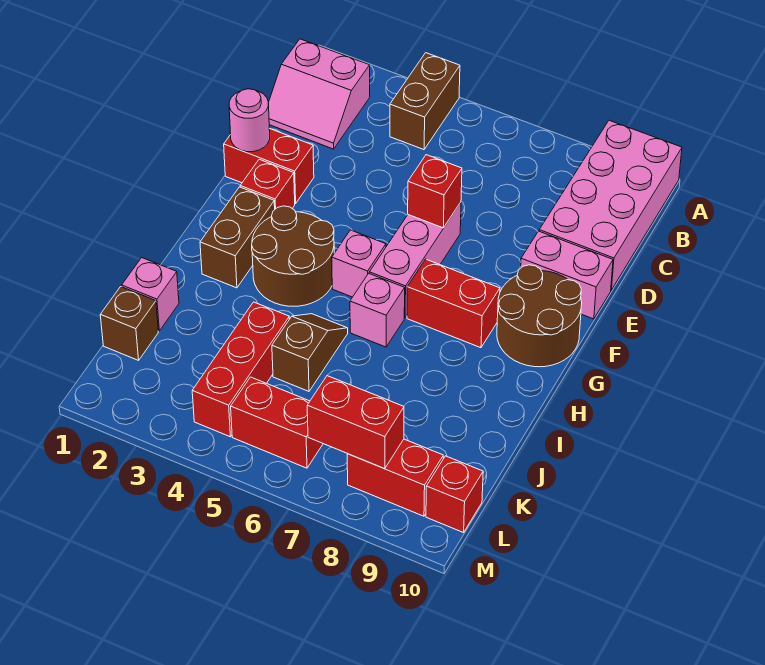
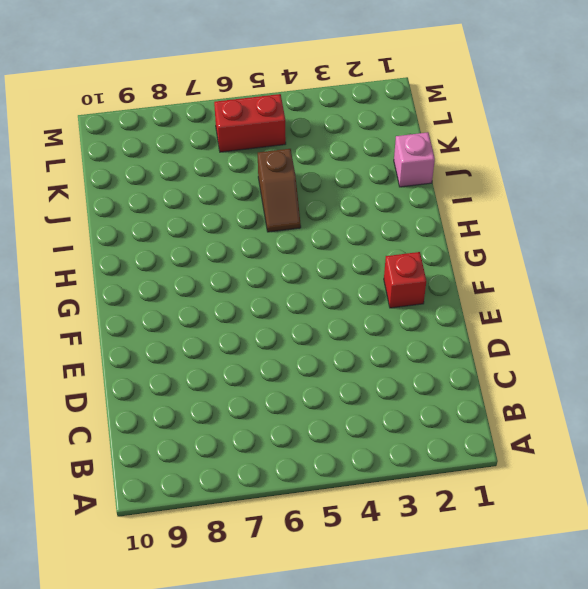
none -> brown 1x2 brick [390,53,460,150]
none -> pink 2x4 brick [539,120,682,290]
none -> pink 2x2 slope [268,39,370,149]

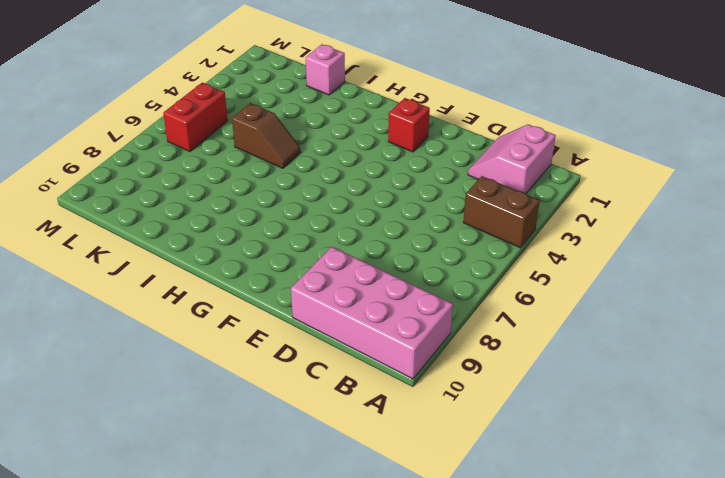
none -> red 1x2 brick [224,128,314,203]
none -> pink 1x3 brick [369,202,461,318]
none -> pink 1x2 brick [521,231,613,319]

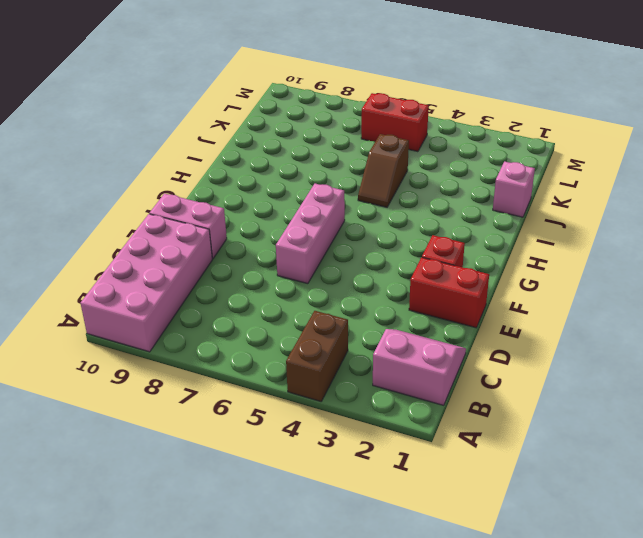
none -> brown 2x2 round brick [497,265,582,367]
none -> brown 1x2 brick [200,187,275,288]
none -> brown 2x2 round brick [252,206,334,306]

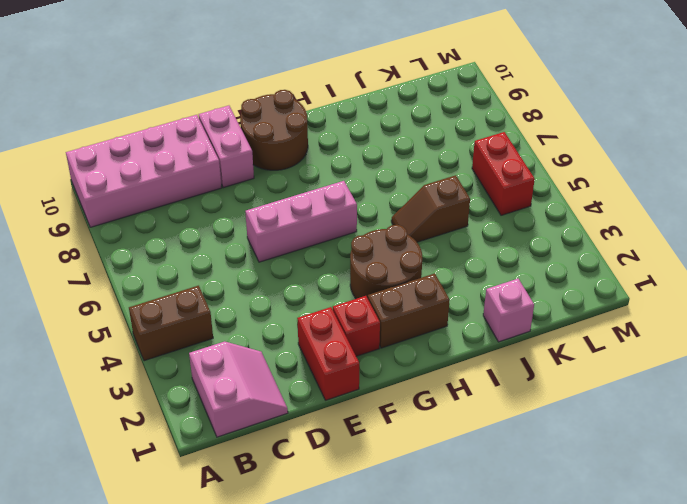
none -> pink 1x1 brick [332,230,386,297]
none -> red 1x2 brick [407,259,500,348]
none -> pink 1x1 brick [350,273,405,347]

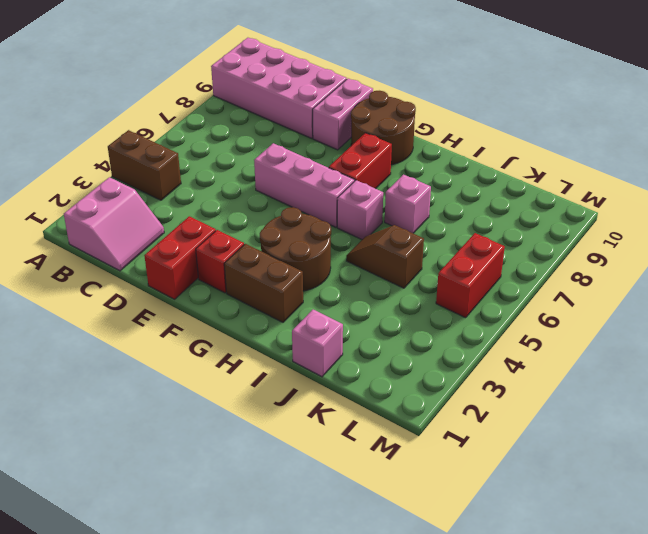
pink 1x1 brick [385,175,431,233] -> pink 1x1 brick moved to [332,230,386,297]
none -> red 1x3 brick [192,302,289,437]
none -> brown 1x1 brick [100,287,158,360]
none -> red 1x2 brick [347,439,443,516]

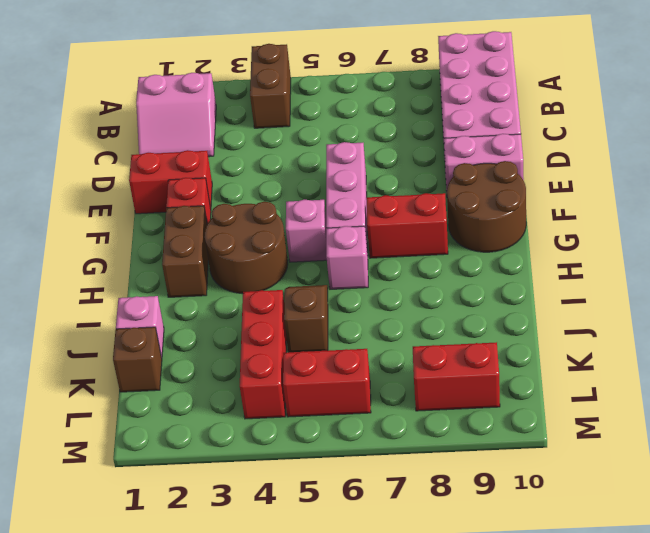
none -> red 1x1 brick [426,456,483,533]
none -> pink 1x1 round brick [229,89,270,152]
none -> red 1x1 brick [408,155,462,228]

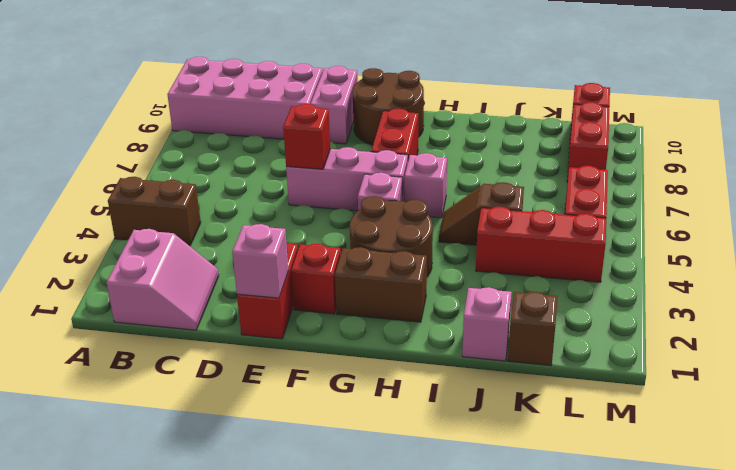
pink 1x1 brick [232,224,288,298] -> pink 1x1 round brick [229,89,270,152]
none -> red 1x2 brick [307,376,404,469]

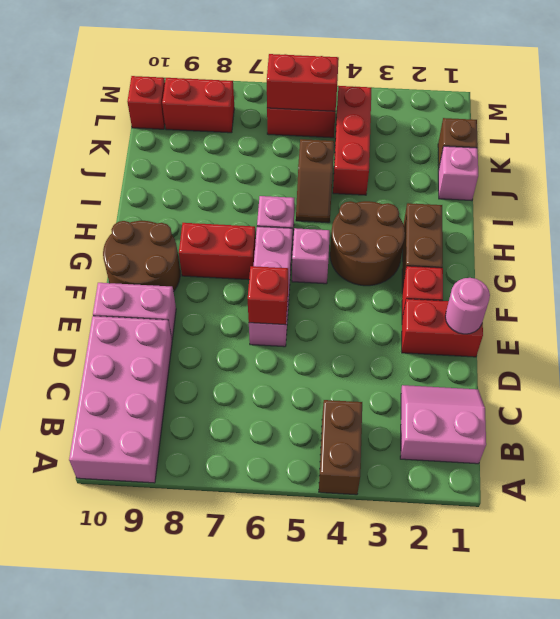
red 1x2 brick [267,54,339,111] -> red 1x2 brick moved to [307,376,404,469]

